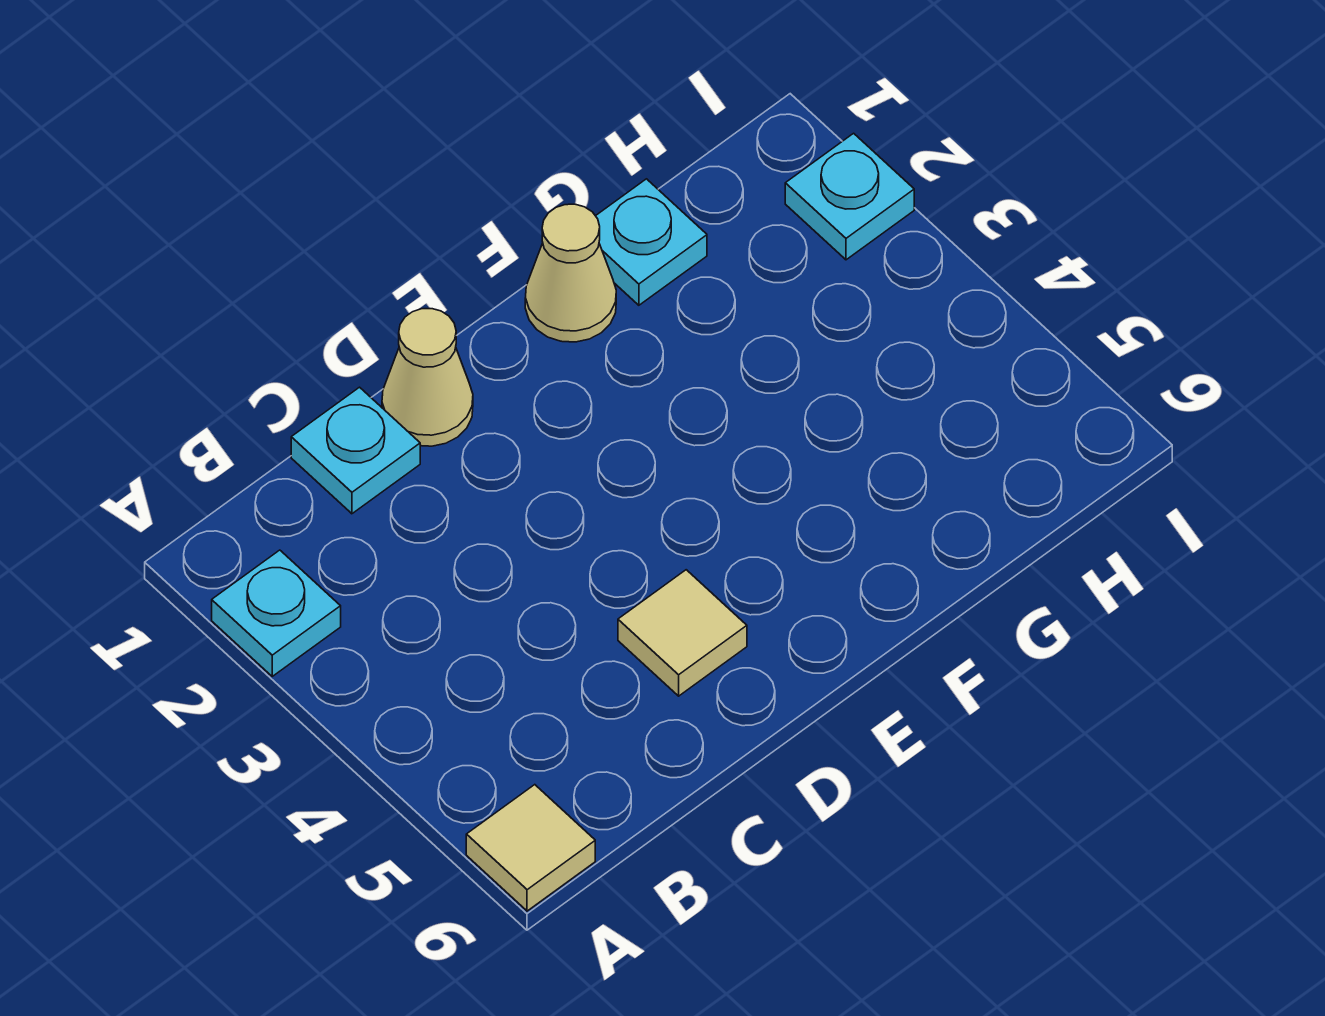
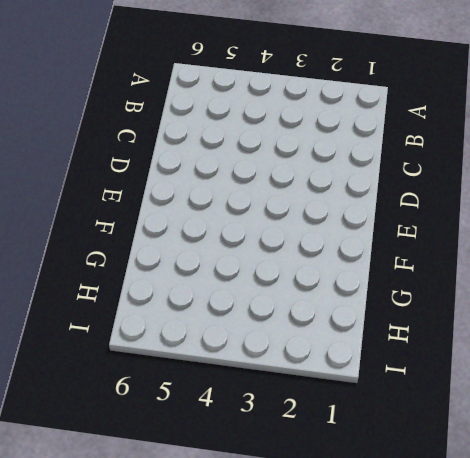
none -> cyan 1x1 plate [212,550,341,676]
none -> tan 1x1 tile [466,785,595,911]

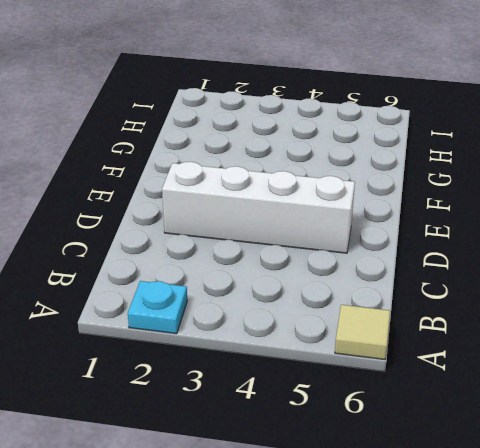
white 1x4 brick [162,162,355,253] -> tan 1x1 tile [618,570,747,696]
none -> cyan 1x1 plate [291,387,420,514]
none -> tan 1x1 cone [382,309,473,446]

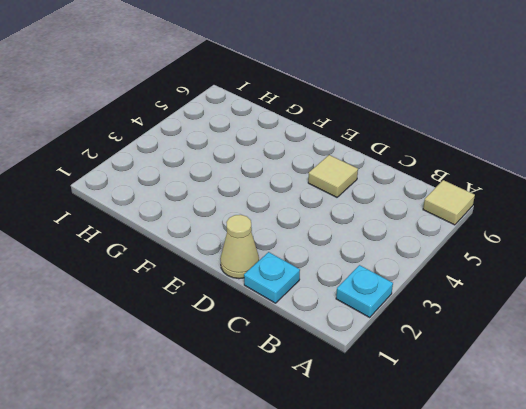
none -> tan 1x1 cone [525,204,616,342]
none -> cyan 1x1 plate [596,179,707,305]

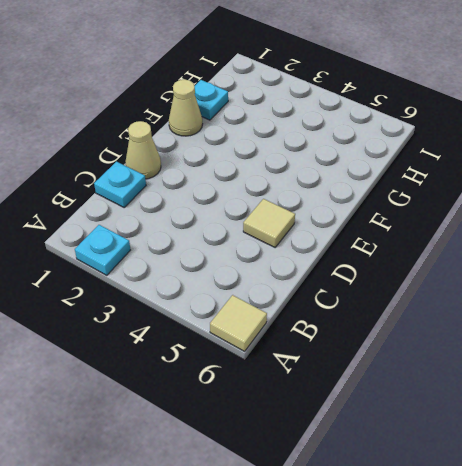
none -> cyan 1x1 plate [785,133,914,260]

